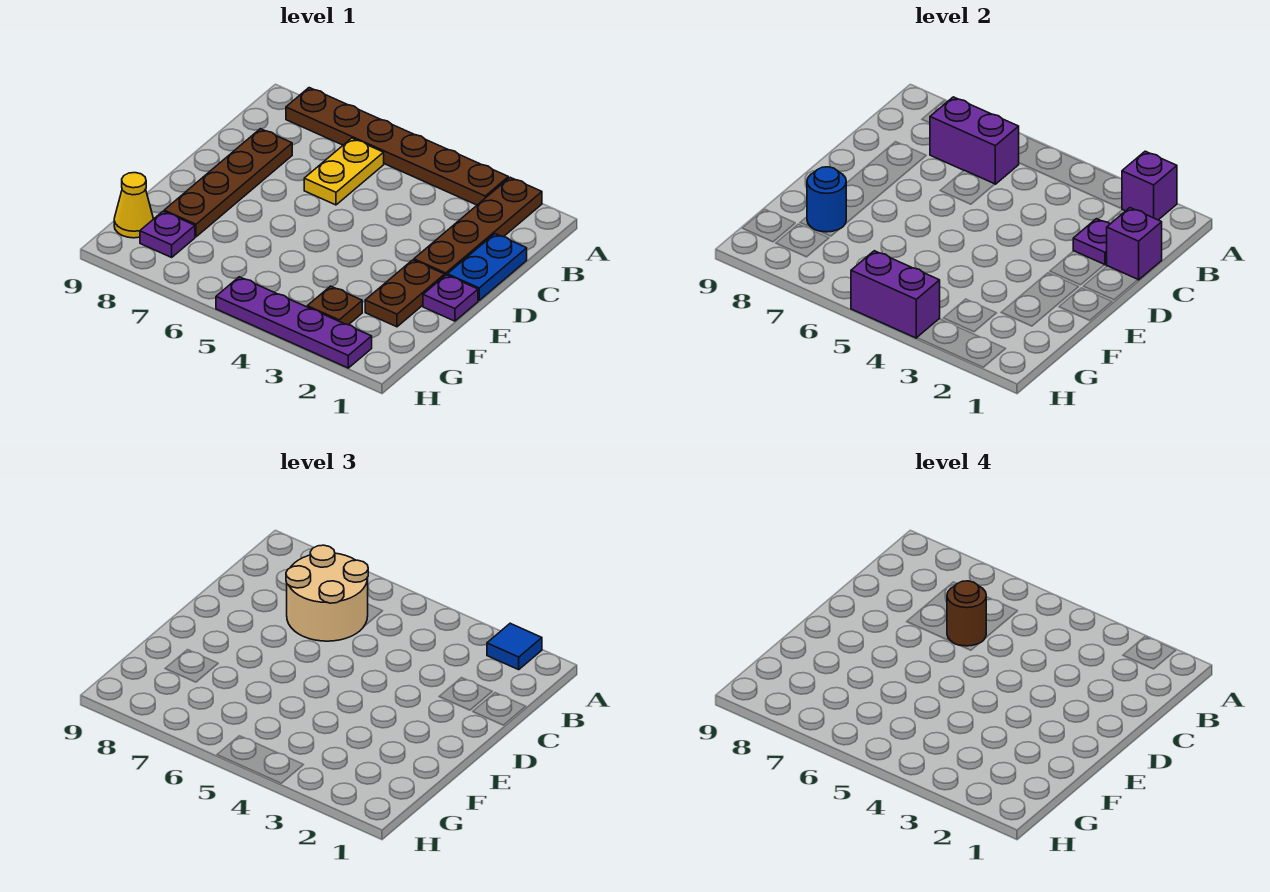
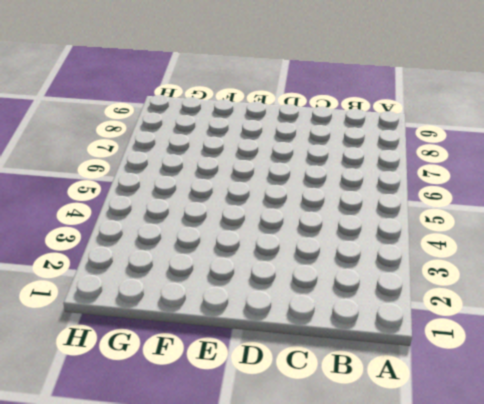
none -> brown 1x4 plate [414,177,542,275]
none -> brown 1x6 plate [286,88,508,205]
none -> yellow 1x2 plate [304,138,384,205]

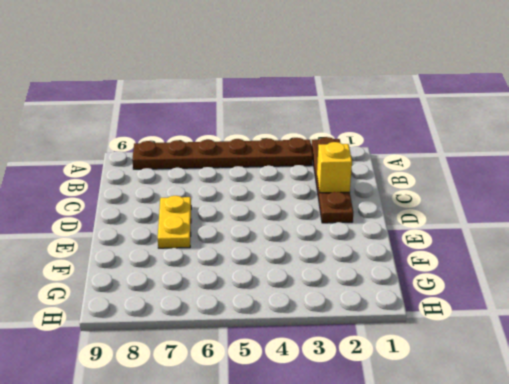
yellow 1x1 brick [317,142,352,193] -> purple 1x1 plate [1073,219,1110,265]
yellow 1x2 plate [158,196,191,248] -> yellow 1x2 plate moved to [304,138,384,205]
none -> blue 1x2 plate [447,234,527,300]
none -> brown 1x4 plate [164,129,292,237]
none -> purple 1x1 plate [423,275,478,321]

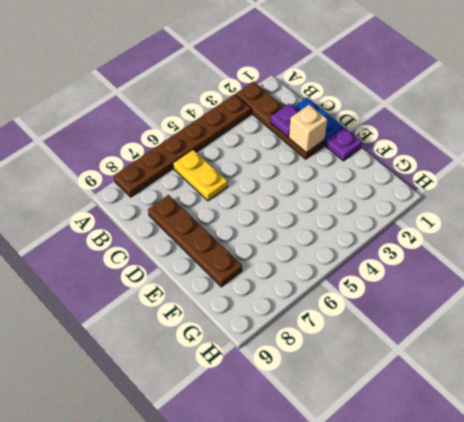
tan 1x1 brick [289,105,327,153] -> none
none -> brown 1x2 plate [365,260,445,327]
none -> brown 1x1 plate [307,286,362,325]
none -> purple 1x1 plate [140,211,195,257]

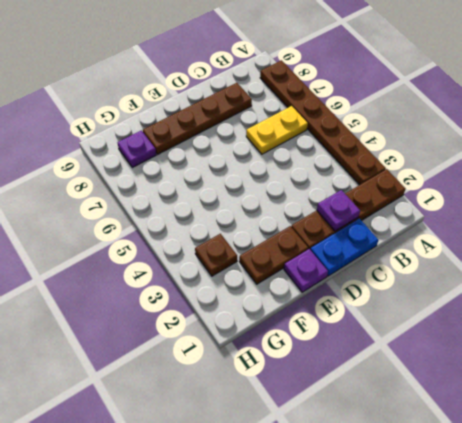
none -> yellow 1x1 cone [114,173,153,238]
none -> purple 1x4 plate [216,277,372,368]
none -> purple 1x1 brick [1122,151,1177,220]

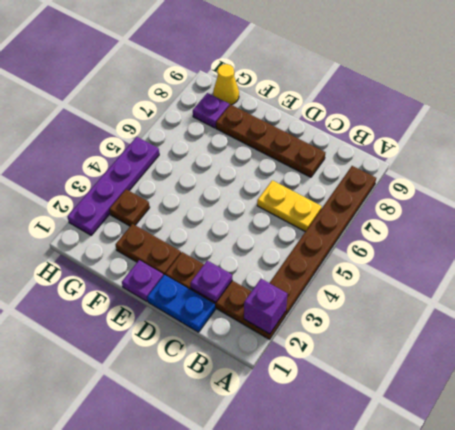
none -> purple 1x2 brick [930,97,1019,184]
none -> purple 1x1 brick [1107,208,1162,280]
none -> blue 1x1 round brick [807,167,846,232]

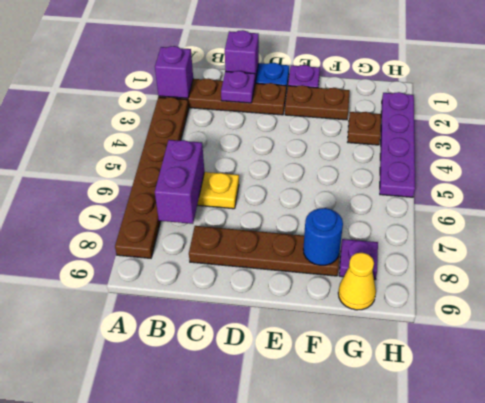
none -> purple 1x2 brick [851,251,940,338]
none -> blue 1x1 tile [487,623,542,670]
none -> tan 2x2 round brick [286,545,368,641]

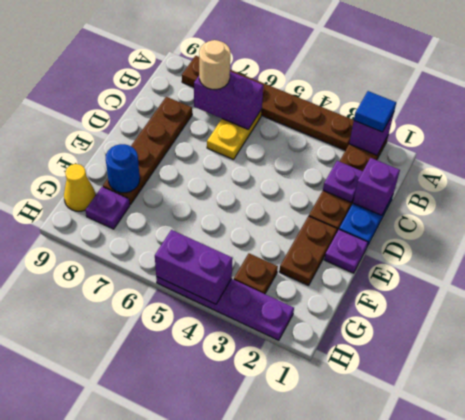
tan 1x1 round brick [199,40,230,89] -> tan 2x2 round brick [286,545,368,641]
none -> brown 1x1 round brick [947,581,986,646]

